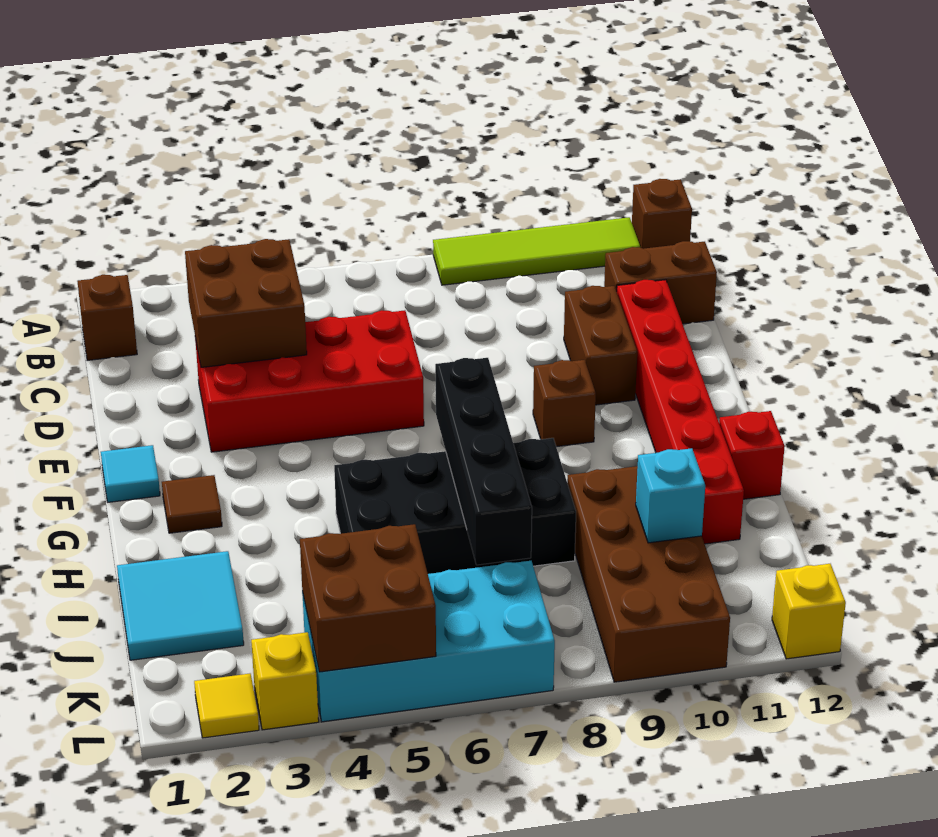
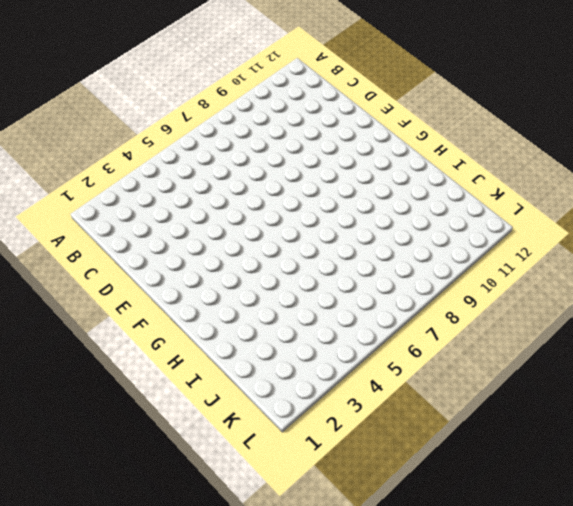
none -> lime 1x4 tile [433,217,640,285]
none -> brown 1x1 brick [632,179,692,249]
none -> brown 1x1 brick [77,275,137,360]

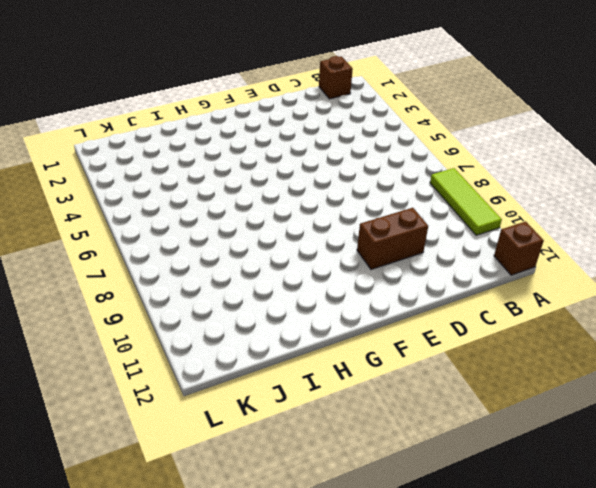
lime 1x3 tile [430,168,502,235] -> lime 1x4 tile [433,217,640,285]
none -> brown 1x2 brick [604,241,717,324]
none -> red 2x4 brick [195,310,424,452]
none -> red 1x6 brick [617,280,744,544]

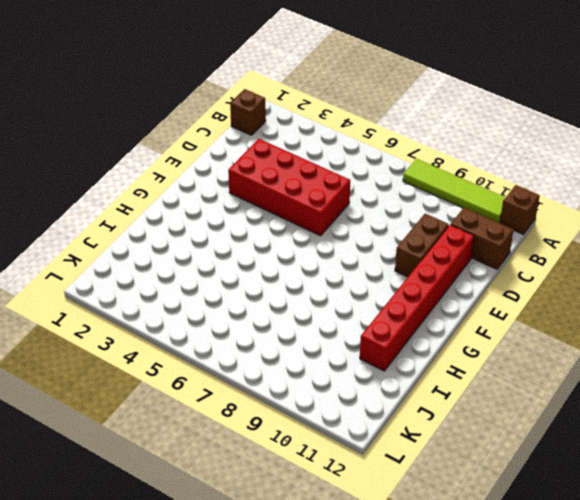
none -> cyan 1x1 tile [101,445,160,502]
none -> brown 1x1 brick [533,360,596,447]
none -> brown 1x1 tile [162,475,222,533]

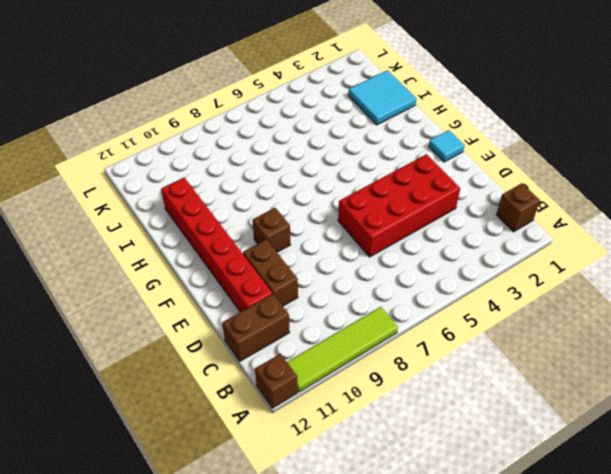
none -> brown 1x1 tile [162,475,222,533]
none -> black 2x4 brick [334,438,576,574]
none -> red 1x1 brick [719,411,785,499]

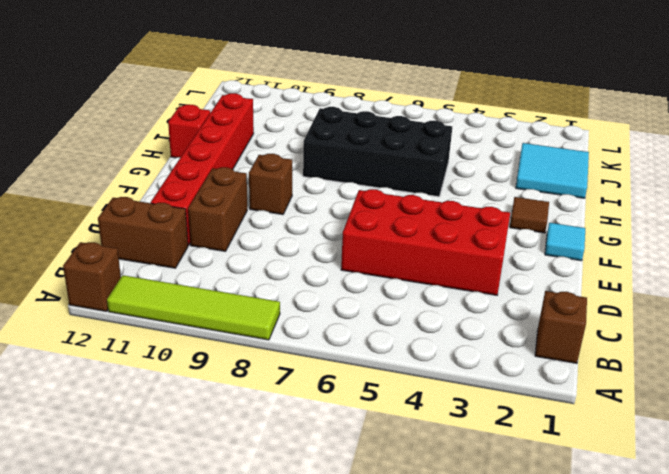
none -> brown 2x4 brick [567,466,730,682]
none -> cyan 2x4 brick [302,561,555,722]
none -> yellow 1x1 tile [194,674,259,738]

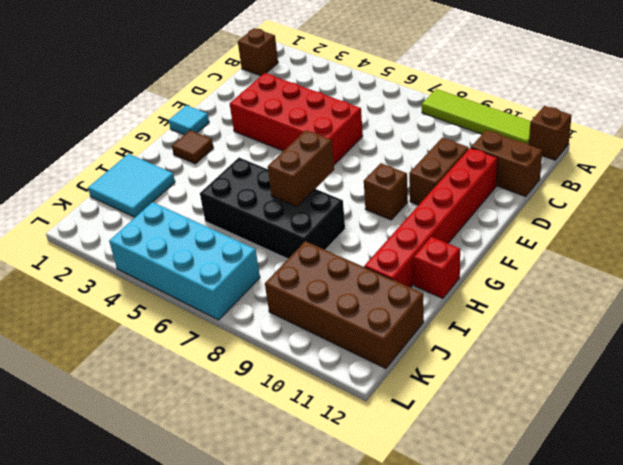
brown 1x2 brick [268,130,334,207] -> black 1x4 brick [435,358,532,565]
brown 2x4 brick [265,241,424,369] -> brown 2x4 brick turned to [567,466,730,682]
none -> yellow 1x1 tile [194,674,259,738]
none -> yellow 1x1 brick [251,632,319,730]
none -> yellow 1x1 brick [772,564,846,659]

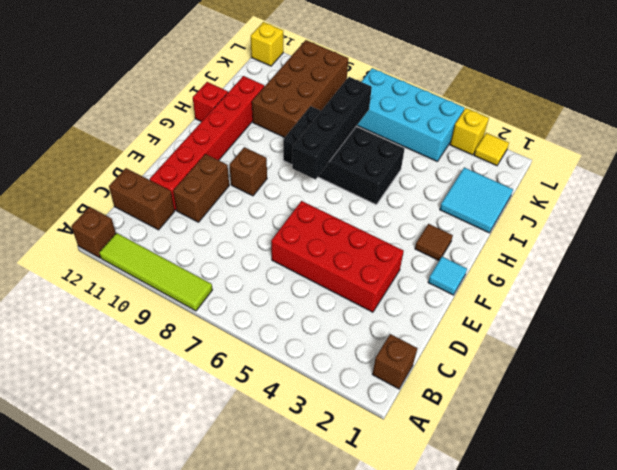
none -> brown 2x2 brick [185,239,307,367]
none -> cyan 1x1 brick [636,448,705,543]
none -> brown 2x2 brick [300,524,436,672]

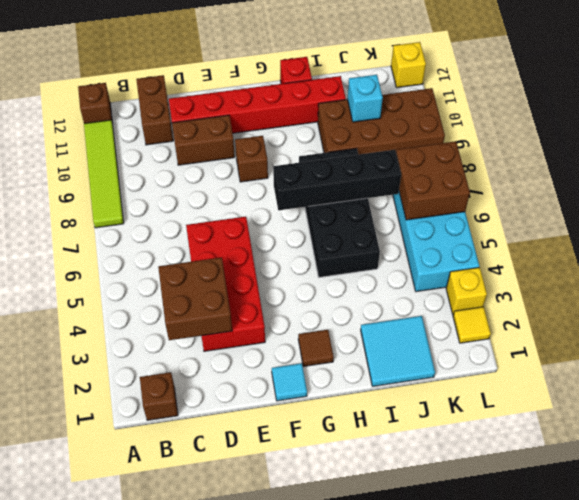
brown 2x2 brick [396,141,470,220] -> brown 2x2 brick moved to [300,524,436,672]

